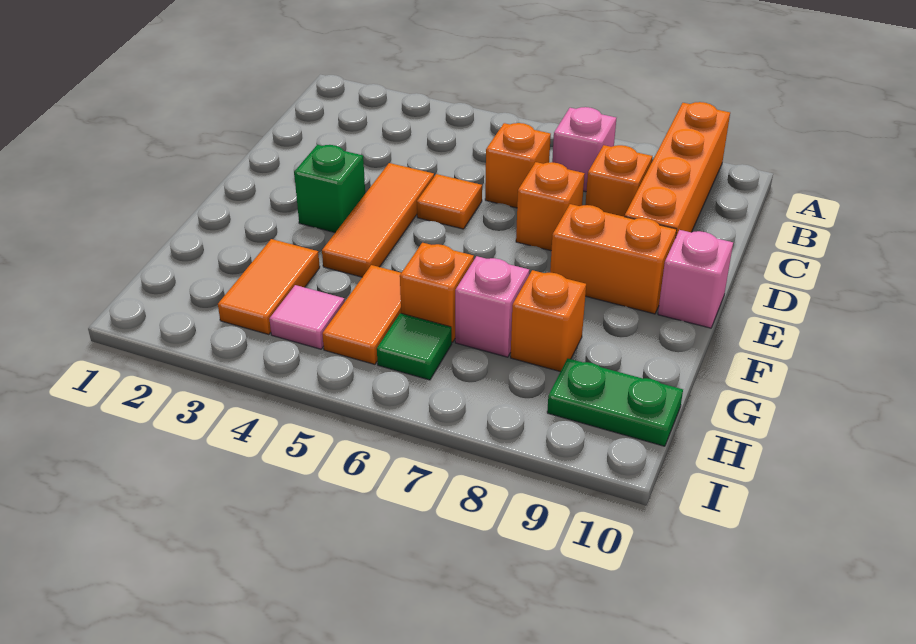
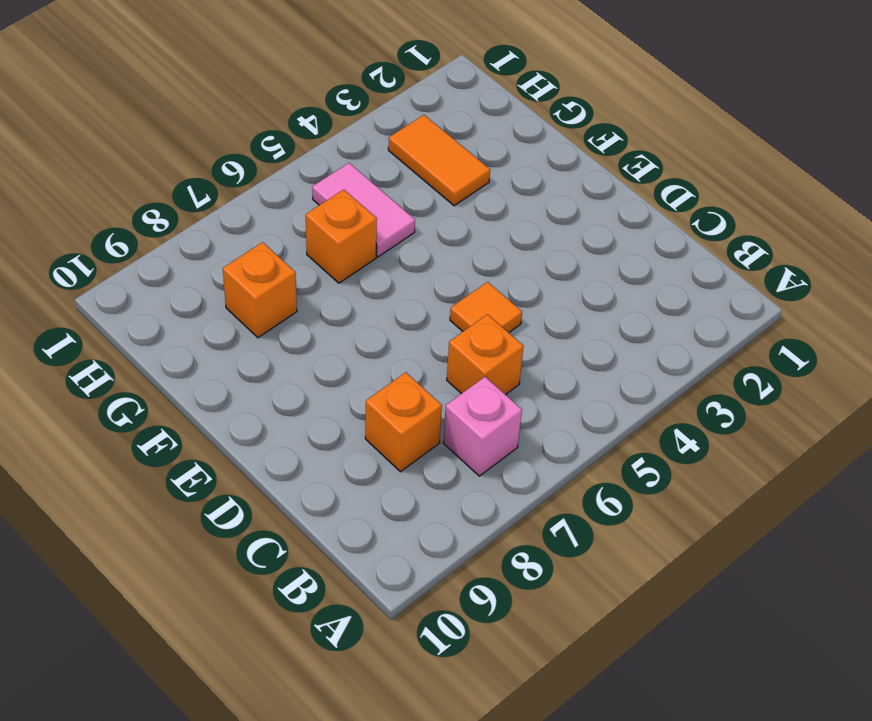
pink 1x2 tile [312,163,415,257] -> orange 1x2 tile [322,265,401,364]
none -> orange 1x4 brick [625,102,730,236]
none -> orange 1x3 tile [322,163,434,277]
none -> orange 1x1 brick [516,162,585,251]

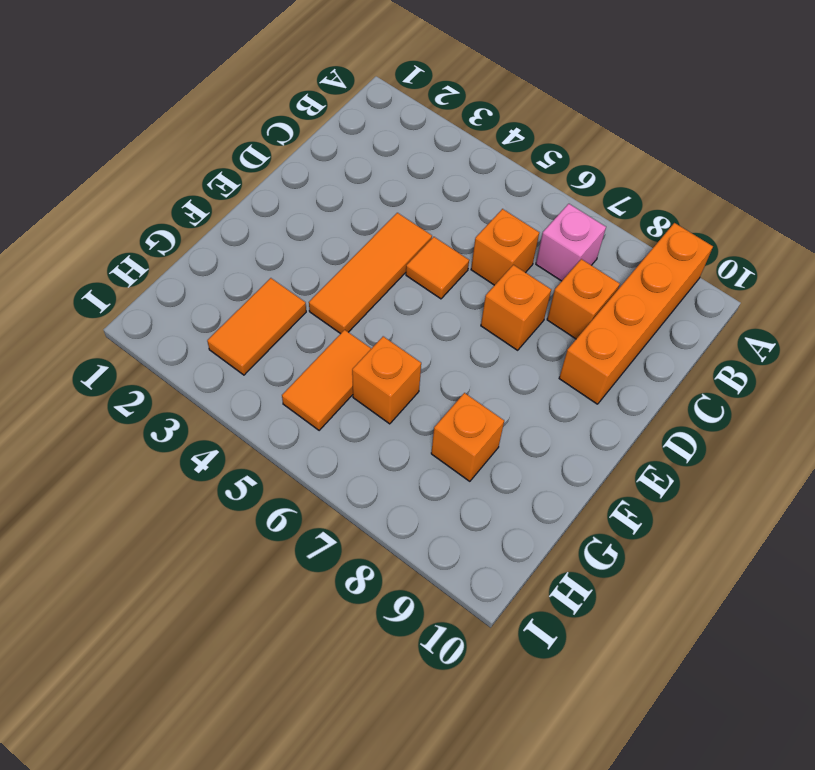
none -> green 1x1 brick [294,145,365,232]
none -> orange 1x2 brick [550,204,677,314]
none -> pink 1x1 brick [658,230,733,328]

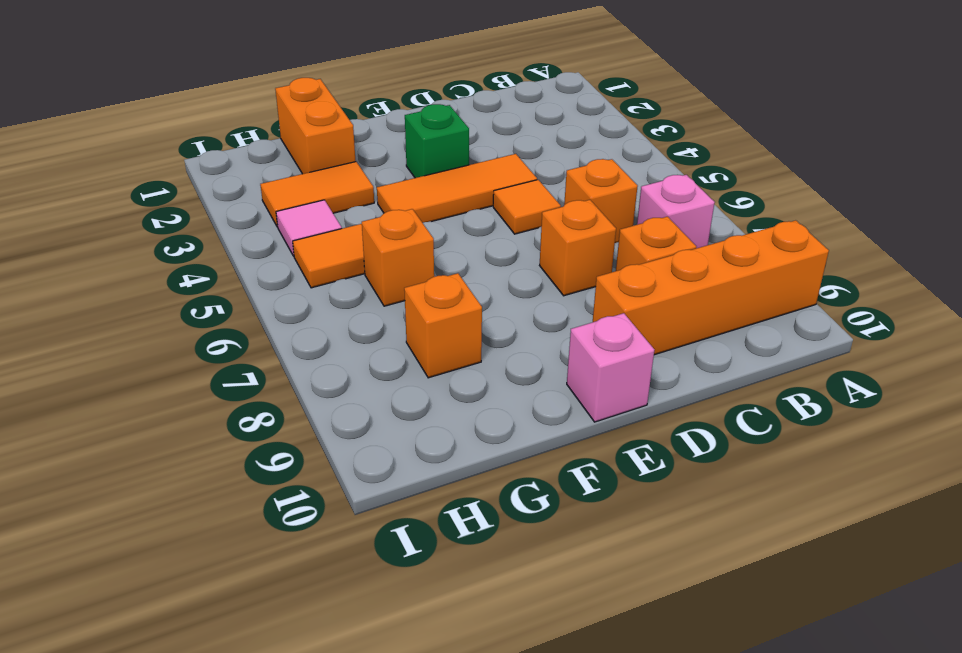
orange 1x2 brick [275,78,356,174] -> orange 1x2 brick moved to [550,204,677,314]
none -> pink 1x1 brick [455,256,529,357]
none -> green 1x1 tile [377,313,452,380]
none -> green 1x2 plate [547,358,683,446]

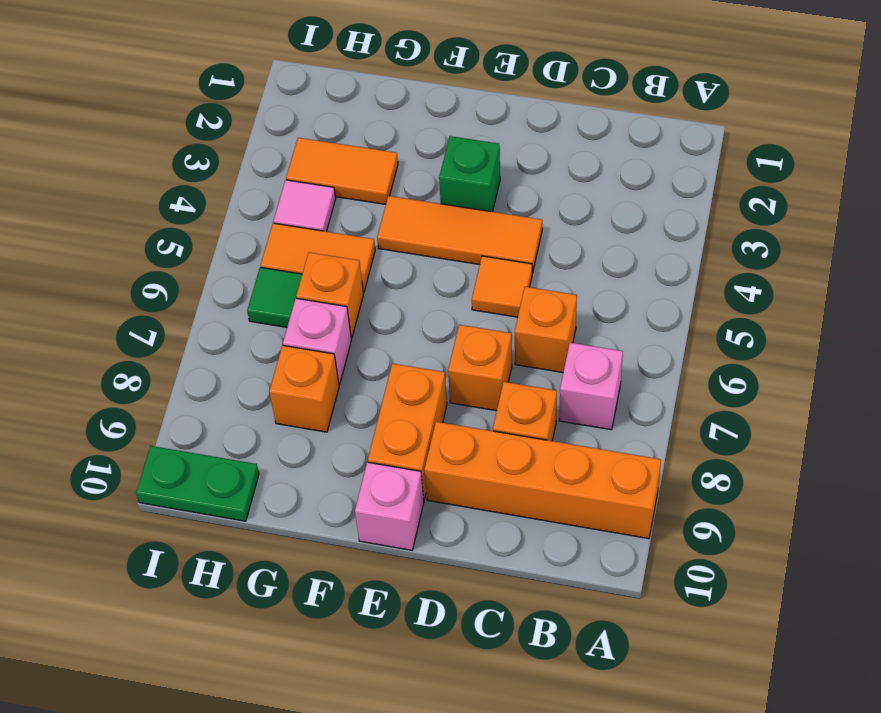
green 1x2 plate [136,446,259,521] -> green 1x2 plate turned to [547,358,683,446]

